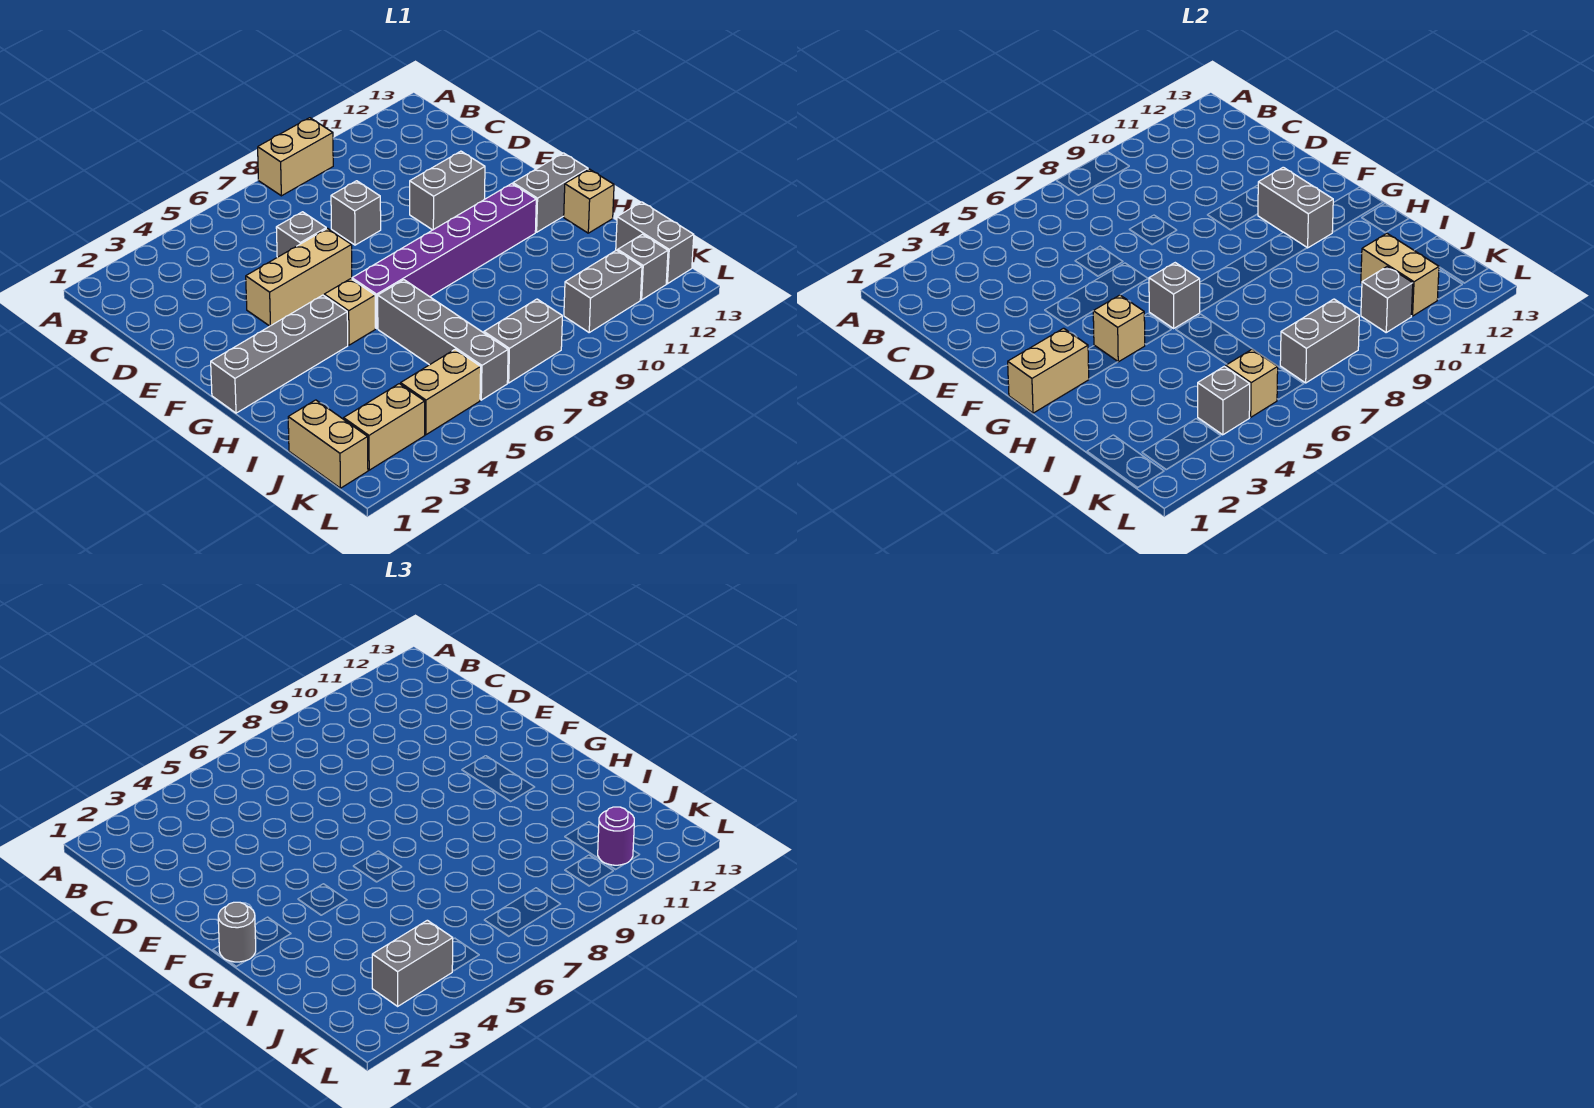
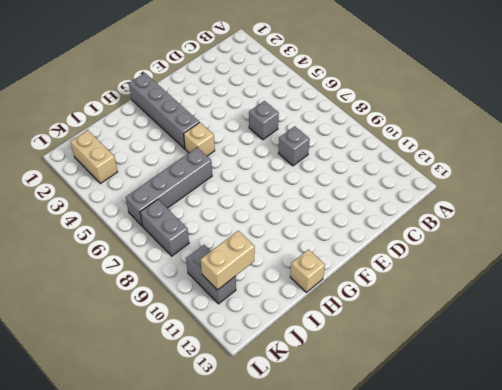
none -> tan 1x2 brick [258,118,333,196]
none -> tan 1x3 brick [246,229,352,326]
none -> grey 1x2 brick [410,151,485,230]
none -> purple 1x6 brick [352,184,536,328]

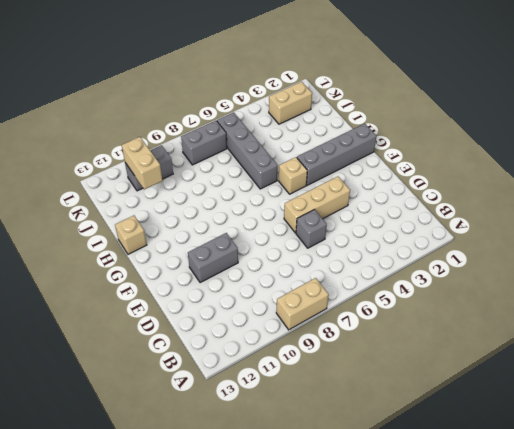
none -> grey 1x1 brick [331,181,381,245]
none -> purple 1x6 brick [352,184,536,328]
none -> grey 1x2 brick [513,153,588,232]
none -> tan 1x2 brick [288,400,368,488]

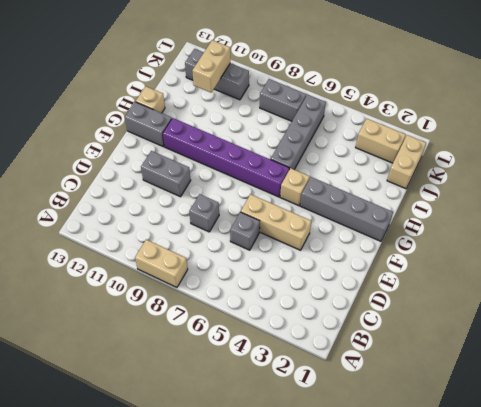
none -> grey 1x2 brick [616,202,694,284]
none -> tan 1x2 brick [401,349,481,435]
none -> grey 1x2 brick [1258,167,1333,248]
none -> tan 1x2 brick [1008,328,1089,413]

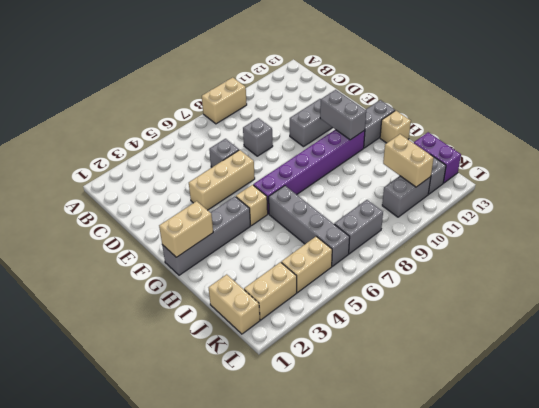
purple 1x2 brick [414,132,461,183] -> grey 1x2 brick [616,202,694,284]
none -> tan 1x1 brick [1093,295,1145,362]
none -> grey 1x1 brick [1149,263,1200,328]
none -> grey 1x1 brick [1198,366,1250,435]
none -> tan 1x1 brick [1226,349,1278,417]

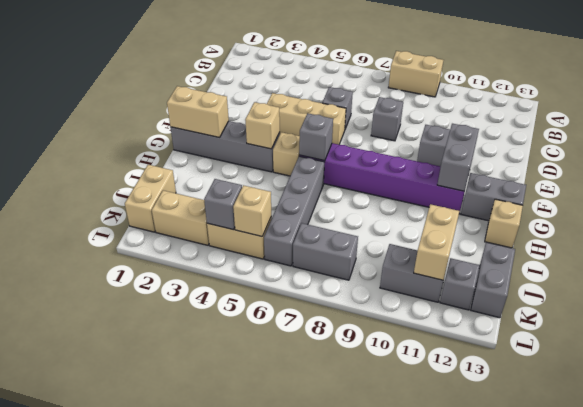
none -> grey 1x2 brick [1280,299,1359,383]
none -> grey 1x1 brick [1361,266,1413,332]
none -> grey 1x1 round brick [218,902,256,962]
none -> grey 1x2 brick [372,920,453,1006]

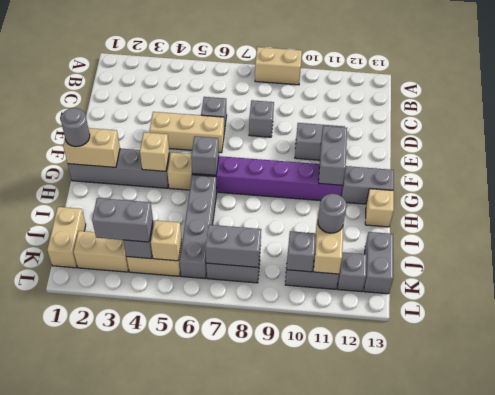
grey 1x1 round brick [318,194,347,233] -> none
none -> purple 1x1 round brick [598,807,634,865]

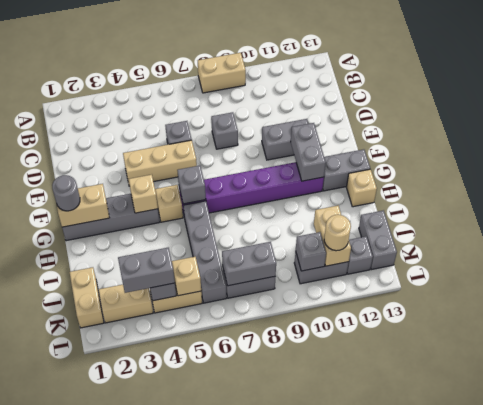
tan 1x1 round brick [324,215,351,251] -> purple 1x1 round brick [598,807,634,865]

